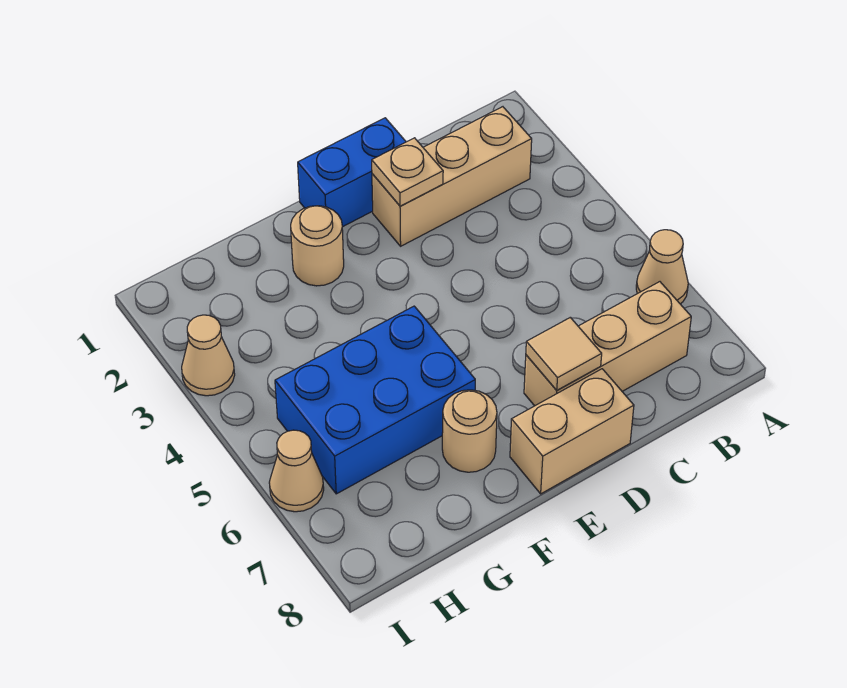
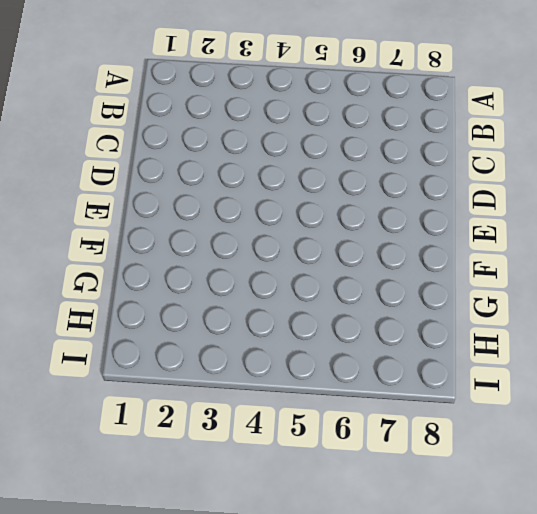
none -> tan 1x1 cone [636,230,688,304]
none -> tan 1x3 brick [372,107,532,246]
none -> tan 1x3 brick [524,282,691,406]

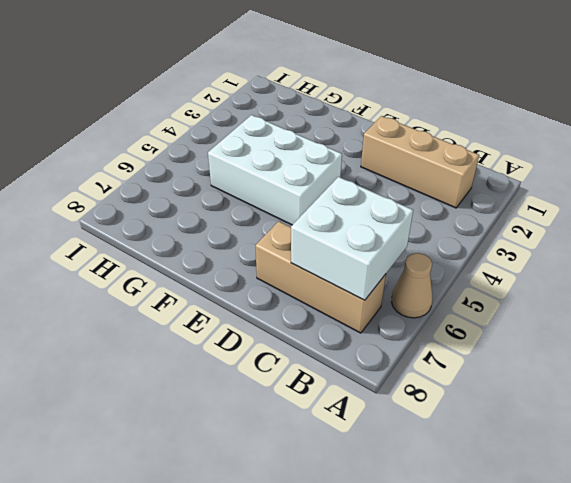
white 2x2 brick [291,177,413,300] -> none
white 2x3 brick [208,115,342,225] -> blue 2x3 brick [275,306,475,494]
none -> blue 1x2 brick [298,118,406,227]
none -> tan 1x2 brick [510,369,634,494]
none -> tan 1x1 round brick [291,206,344,286]

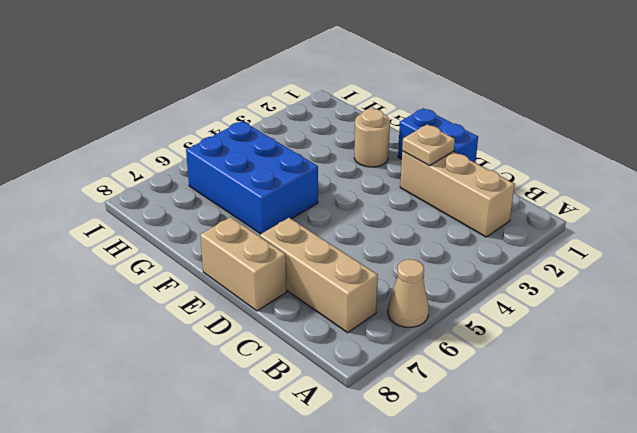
none -> tan 1x1 round brick [442,390,497,472]
none -> tan 1x1 cone [182,315,235,396]
none -> tan 1x1 cone [269,430,324,512]

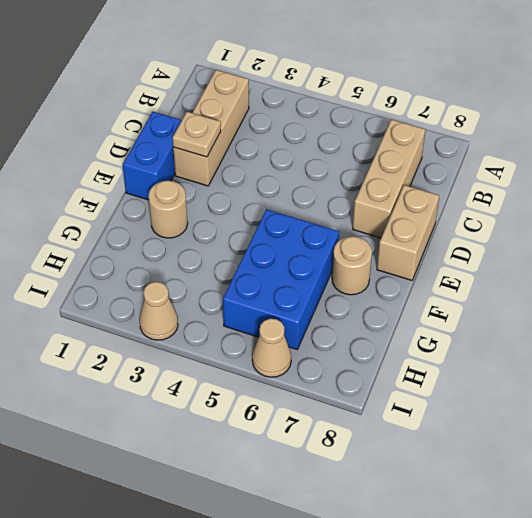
none -> tan 1x1 cone [636,230,688,304]
none -> tan 1x1 tile [526,317,602,390]

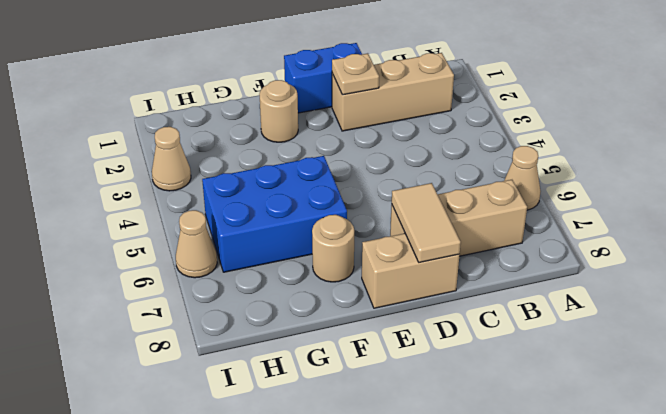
tan 1x2 tile [392,183,461,263] -> tan 1x1 tile [526,317,602,390]

